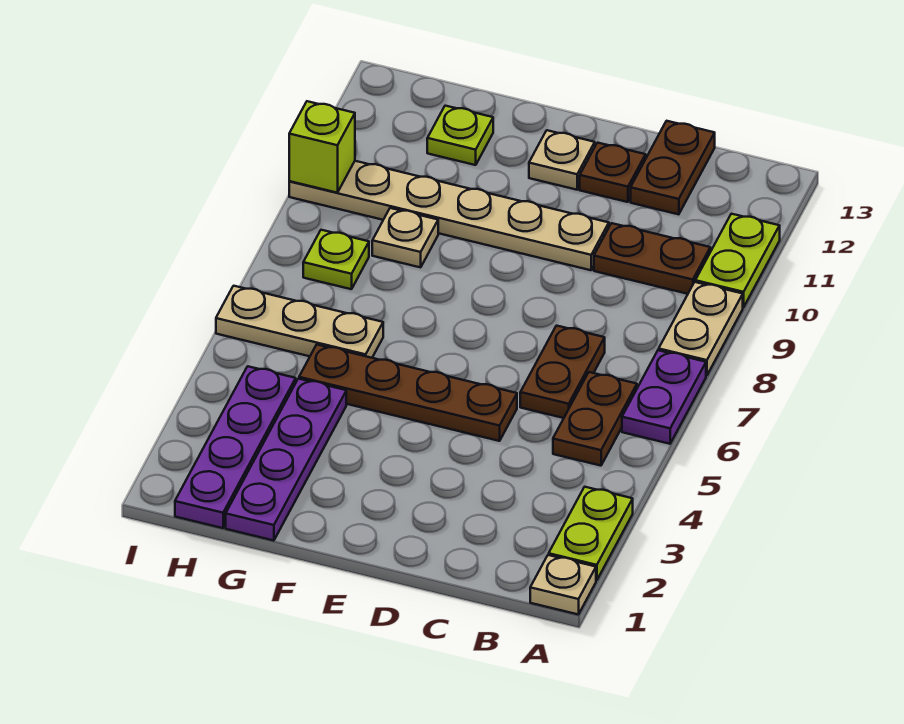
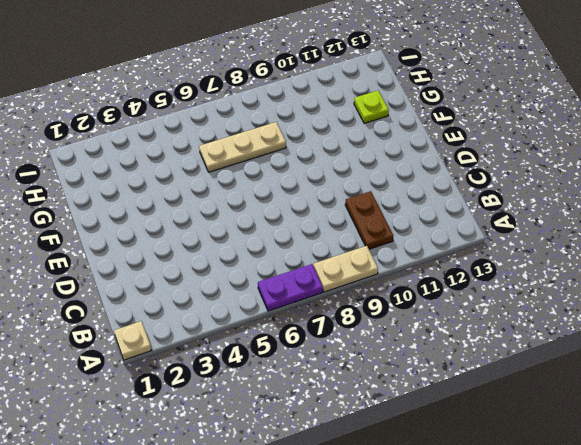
tan 1x3 plate [199,122,286,172] -> tan 1x3 plate turned to [216,286,383,358]
none -> lime 1x2 plate [549,487,633,580]
none -> lime 1x2 plate [695,214,780,307]
none -> brown 1x2 plate [553,372,637,466]

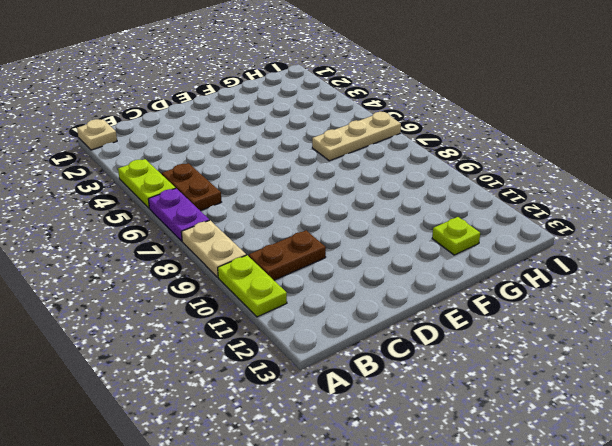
lime 1x2 plate [118,159,176,208] -> lime 1x2 plate moved to [549,487,633,580]
none -> brown 1x2 plate [520,326,605,418]
none -> brown 1x2 plate [631,121,715,214]
none -> brown 1x4 plate [299,345,517,441]

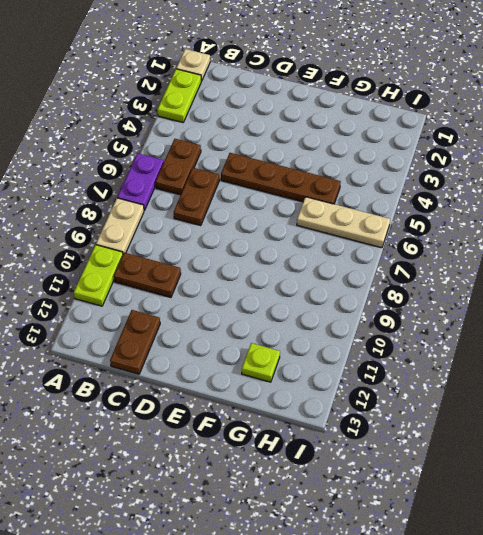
none -> tan 1x6 plate [289,161,609,270]
none -> brown 1x1 plate [580,143,646,202]
none -> tan 1x1 plate [529,130,595,190]

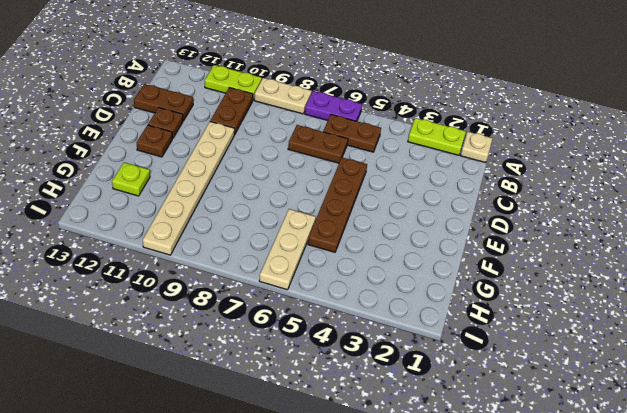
brown 1x1 plate [136,125,172,157] -> tan 1x1 plate [529,130,595,190]
none -> purple 1x4 plate [226,379,346,541]
none -> tan 1x1 plate [372,208,438,267]
none -> purple 1x4 plate [175,366,296,528]

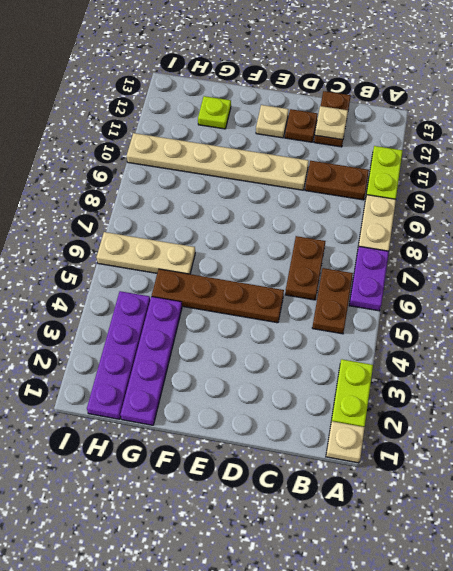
tan 1x1 plate [315,106,348,140] -> tan 1x1 plate moved to [372,208,438,267]
none -> lime 1x1 plate [303,230,369,289]
none -> lime 1x1 brick [289,101,355,193]

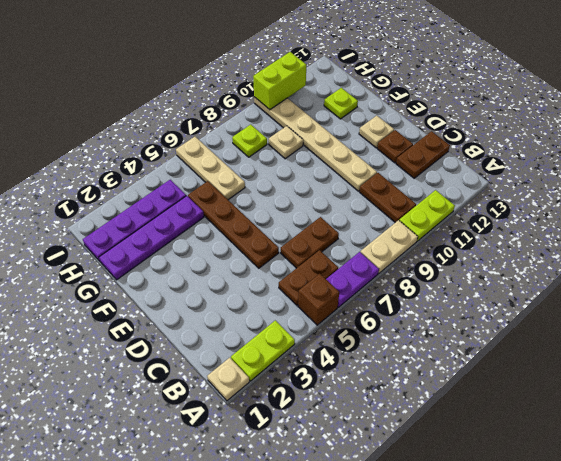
brown 1x1 brick [298,274,339,325] -> none
lime 1x2 brick [253,52,306,110] -> lime 1x1 brick [289,101,355,193]

